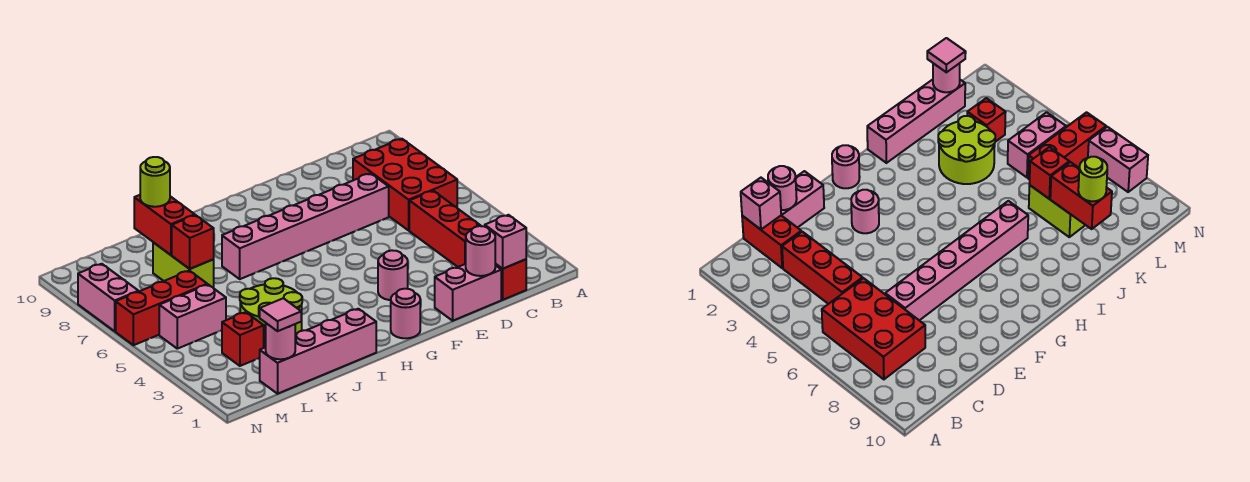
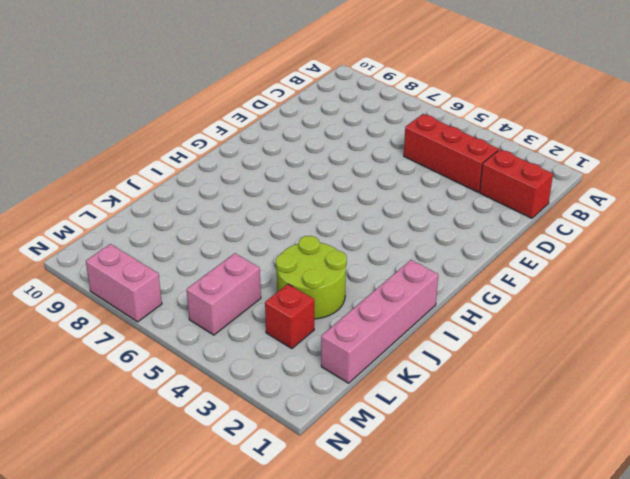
none -> red 2x3 brick [353,139,457,230]
none -> pink 1x2 brick [435,264,501,321]
none -> pink 1x6 brick [222,173,389,279]

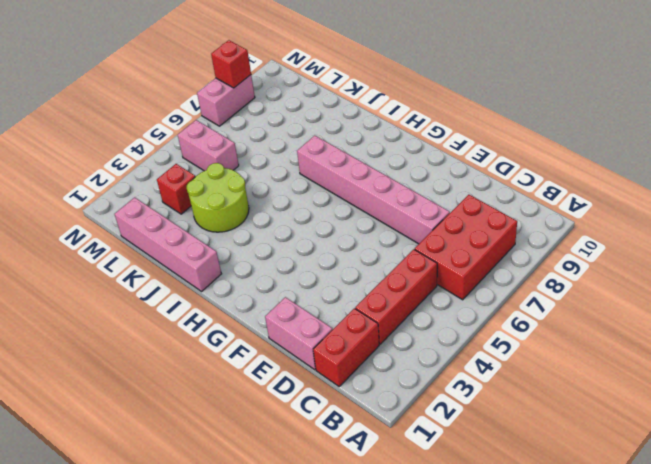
red 1x1 brick [211,40,251,88] -> red 1x1 brick moved to [172,215,214,269]
none -> pink 1x1 round brick [378,250,408,300]
none -> pink 1x1 round brick [391,289,420,338]
none -> lime 1x2 brick [153,243,214,288]

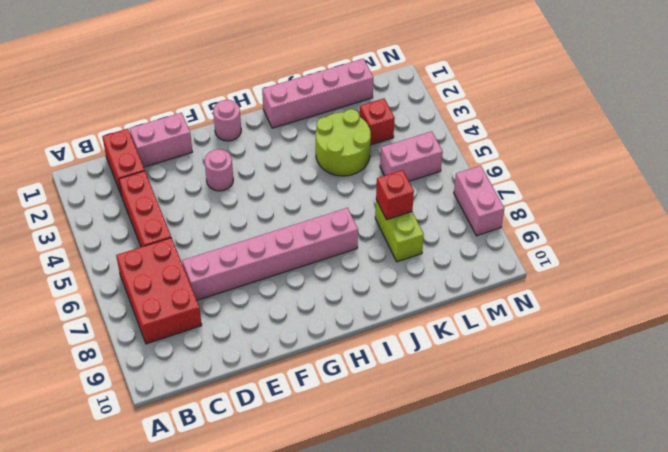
none -> red 1x3 brick [116,271,207,345]
none -> pink 1x1 brick [485,215,526,269]
none -> pink 1x1 round brick [466,226,495,276]

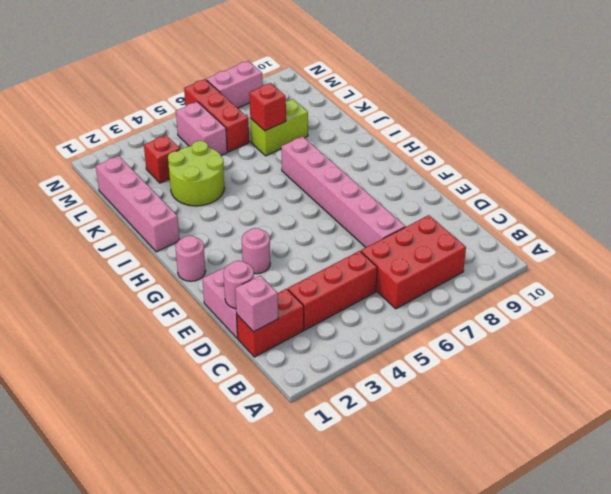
none -> red 1x2 brick [134,195,195,255]
none -> pink 1x1 round brick [266,323,295,359]
none -> lime 1x1 round brick [140,157,170,207]

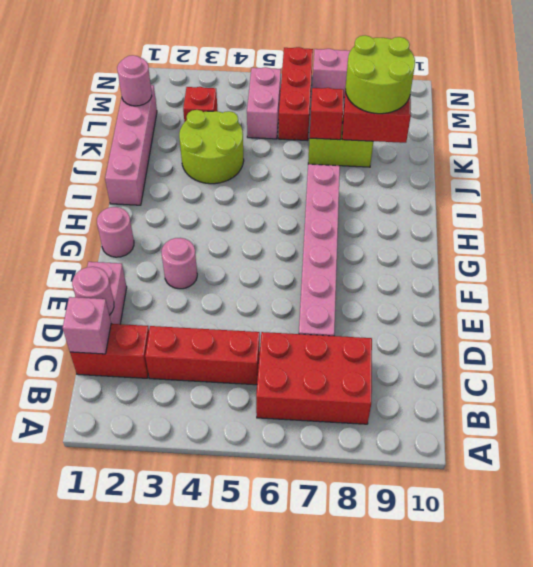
lime 2x2 round brick [345,35,415,114] -> lime 1x1 round brick [140,157,170,207]
none -> pink 1x1 tile [260,298,301,331]

